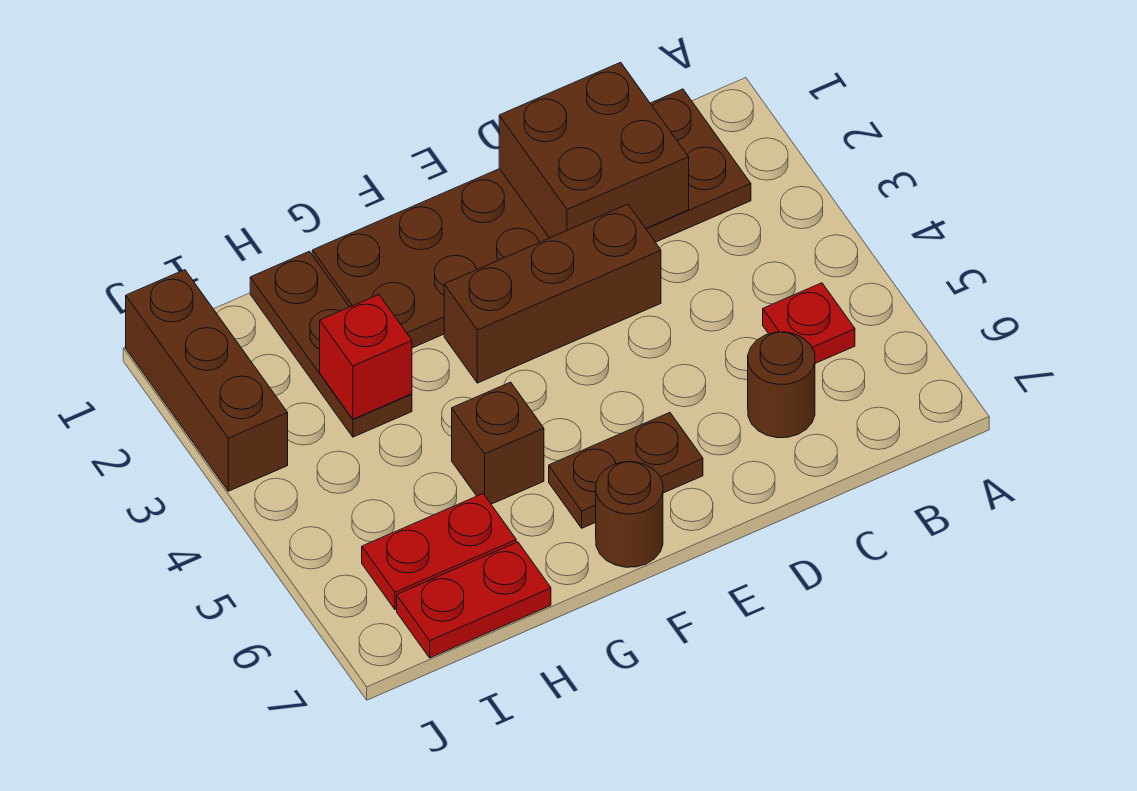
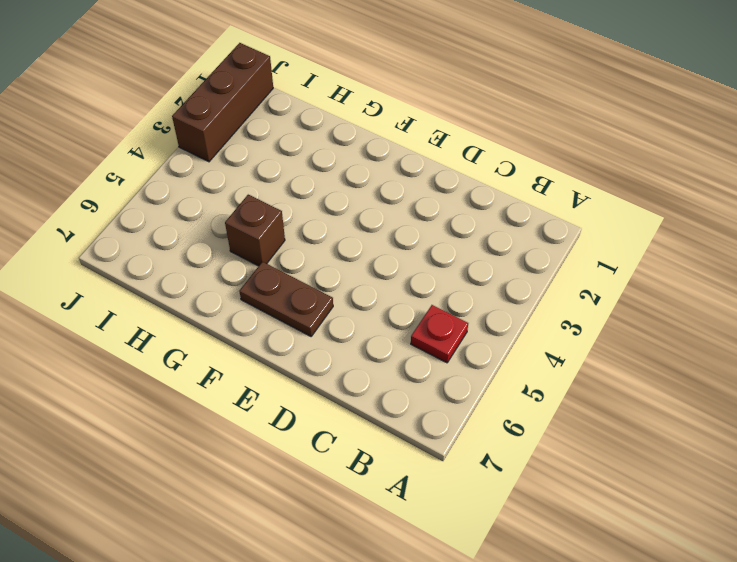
none -> brown 2x6 plate [312,89,751,348]
none -> brown 1x1 round brick [748,332,815,438]
none -> brown 1x3 brick [444,204,661,383]

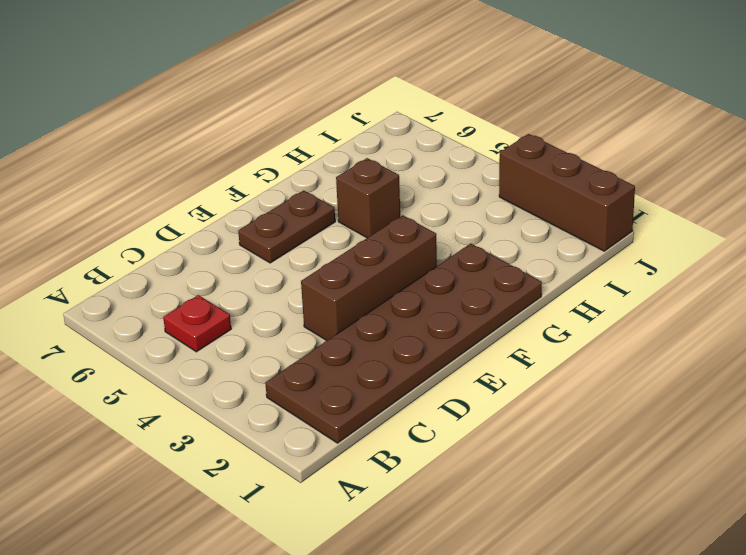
none -> brown 1x1 round brick [748,332,815,438]
none -> brown 1x1 round brick [596,462,663,567]
none -> brown 1x3 plate [250,251,412,437]

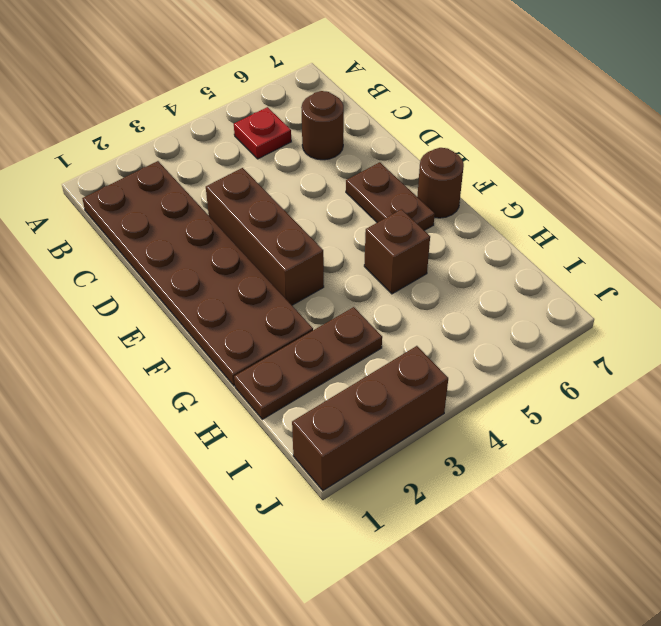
none -> red 1x2 plate [362,494,516,609]
none -> red 1x2 plate [397,542,551,658]
none -> brown 2x2 brick [499,62,689,238]

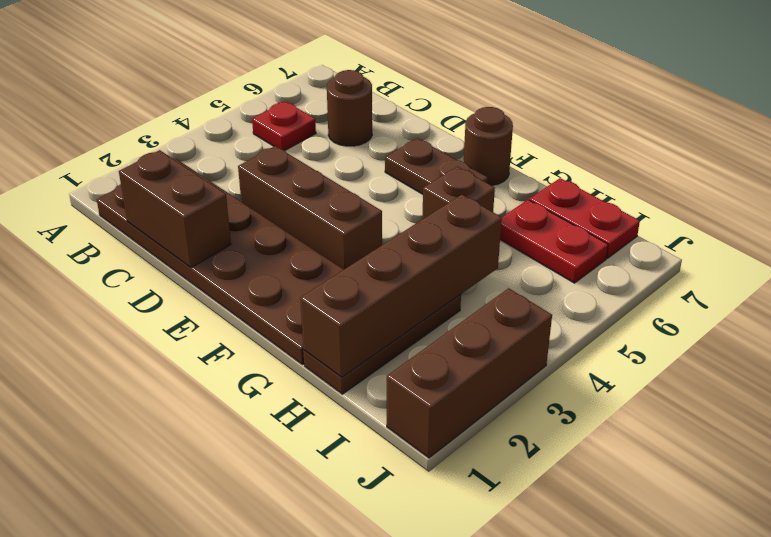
brown 1x2 brick [119,150,231,268] -> brown 2x2 brick [499,62,689,238]
brown 1x4 brick [300,195,502,377] -> red 1x1 brick [320,295,412,419]

